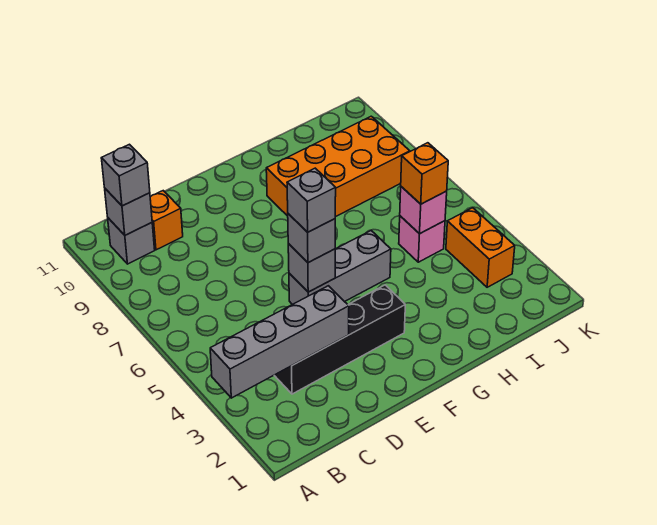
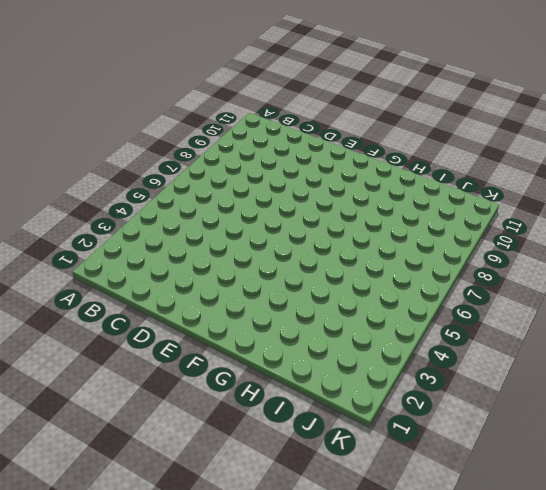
none -> grey 1x1 brick [108,218,155,264]
none -> black 1x4 brick [274,285,405,394]
none -> orange 1x1 brick [150,191,183,250]

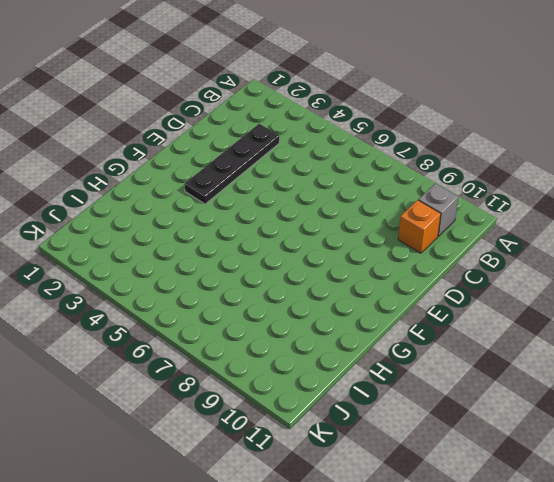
black 1x4 plate [184,124,279,204] -> black 1x4 brick [274,285,405,394]
none -> grey 1x3 brick [289,231,391,305]
none -> orange 2x4 brick [266,116,410,217]
none -> pink 1x1 brick [399,216,445,262]

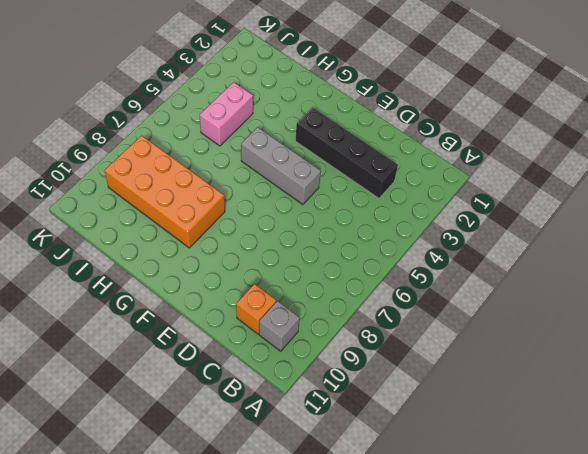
pink 1x2 brick [200,82,253,146] -> pink 1x1 brick [399,216,445,262]
none -> orange 1x2 brick [446,208,515,287]
none -> grey 1x4 brick [210,286,349,398]
none -> grey 1x1 brick [105,189,152,235]

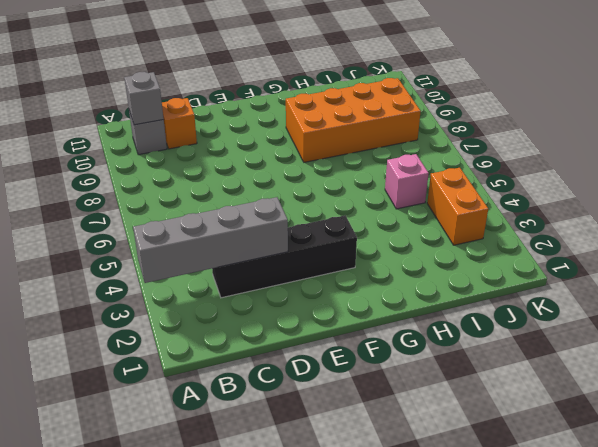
none -> grey 1x3 brick [289,231,391,305]
none -> grey 1x1 brick [288,244,335,292]
none -> pink 1x1 brick [400,187,447,234]

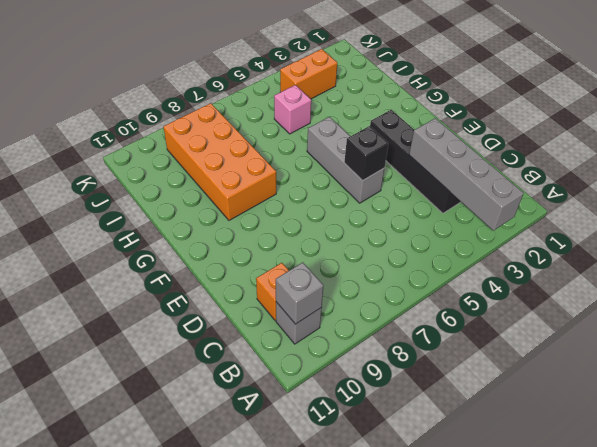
black 1x1 brick [344,126,388,181] -> grey 1x1 brick [288,244,335,292]
none -> pink 1x1 brick [400,187,447,234]
none -> grey 1x1 brick [101,144,150,206]
none -> grey 1x1 brick [288,214,335,263]

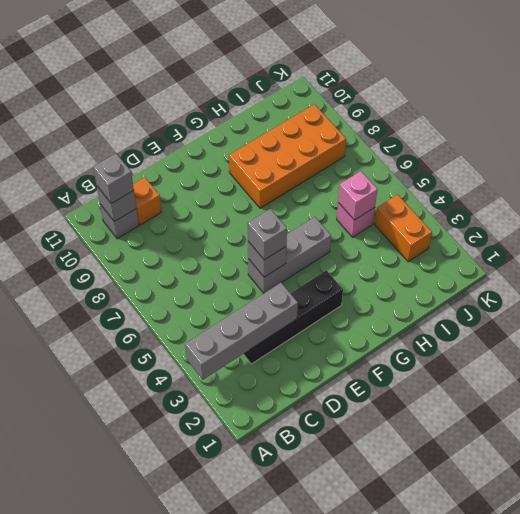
none -> orange 1x1 brick [401,143,448,204]
none -> grey 1x1 brick [287,168,336,232]

